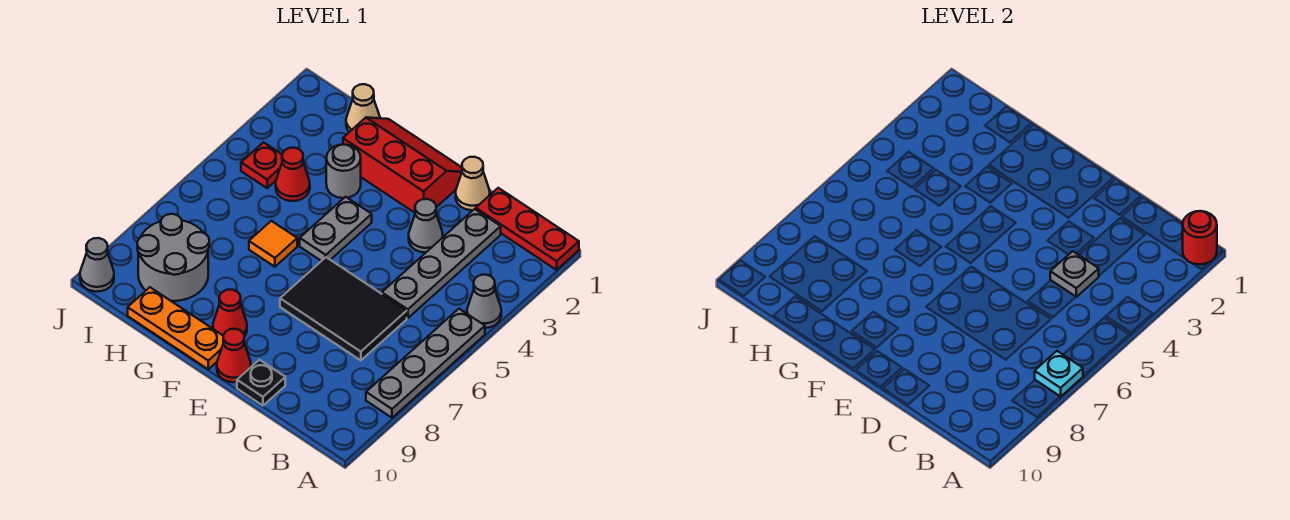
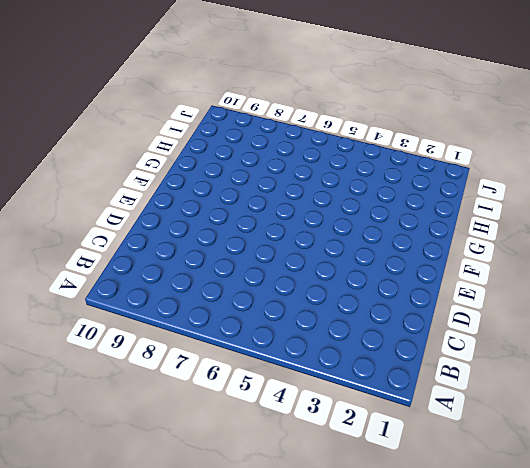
none -> red 1x3 plate [476,188,579,270]
none -> grey 1x1 cone [467,275,501,328]
none -> grey 1x4 plate [366,309,485,418]

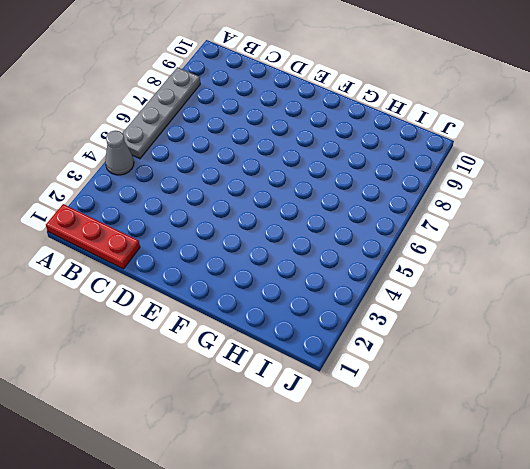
none -> grey 1x4 plate [382,209,501,318]
none -> black 2x3 tile [280,257,407,360]
none -> tan 1x1 cone [456,157,490,210]

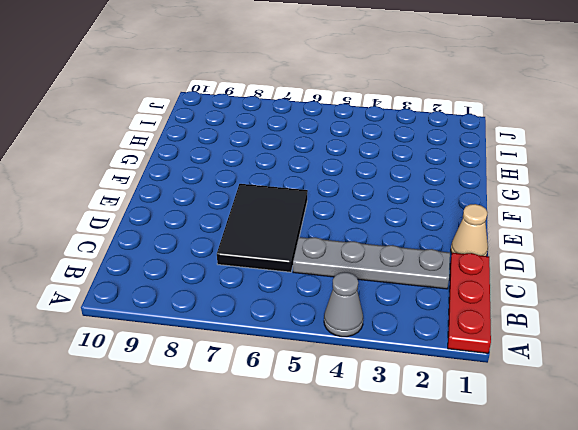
none -> grey 1x4 plate [366,309,485,418]
none -> grey 1x1 cone [409,199,443,253]
none -> black 1x1 plate [237,360,285,406]

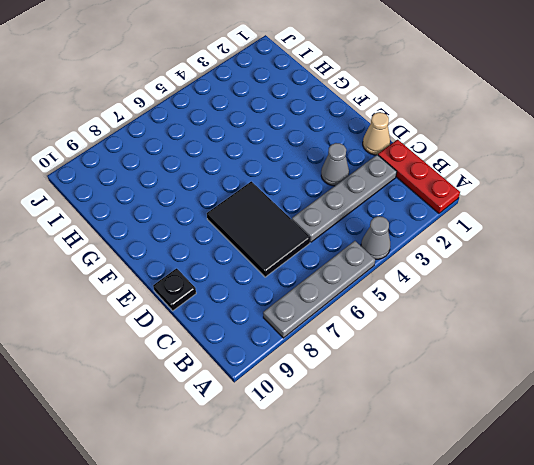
none -> red 2x3 slope [343,117,462,213]
none -> red 1x1 cone [217,329,251,382]
none -> grey 1x2 plate [300,197,372,261]

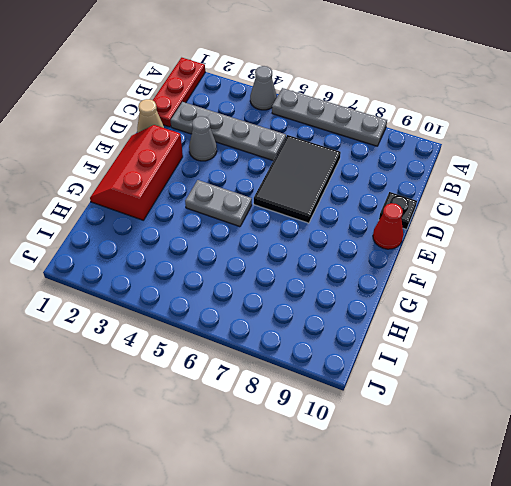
none -> red 1x1 cone [213,290,247,336]
none -> orange 1x3 plate [128,287,223,369]
none -> grey 1x1 round brick [326,145,361,198]

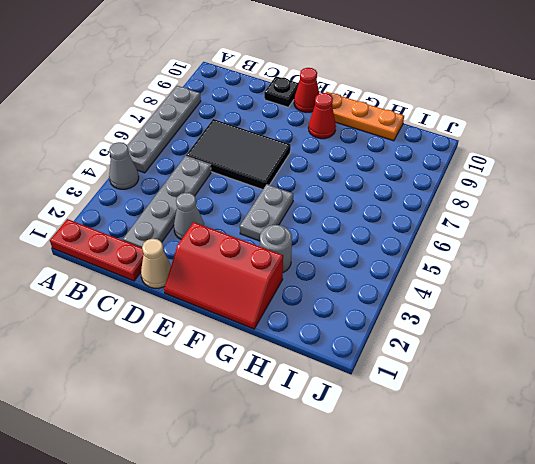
none -> orange 1x1 tile [249,221,297,267]
none -> tan 1x1 cone [346,84,380,132]
none -> red 1x1 cone [276,148,310,201]

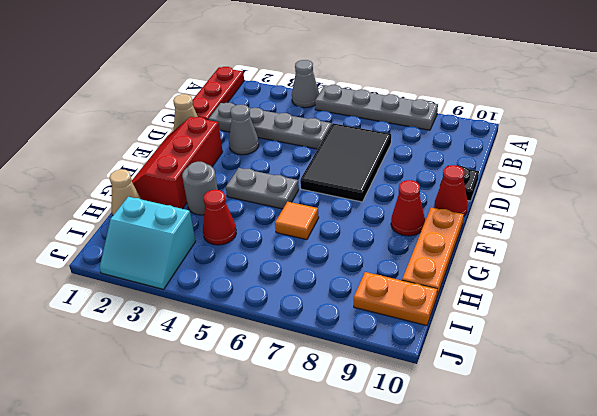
cyan 2x2 slope [100,197,196,289] -> none
orange 1x2 plate [354,272,437,325] -> grey 2x2 round brick [137,214,209,301]
none -> red 1x1 plate [241,142,282,188]
none -> grey 1x1 cone [80,238,114,292]
none -> red 1x1 round brick [1183,211,1217,264]

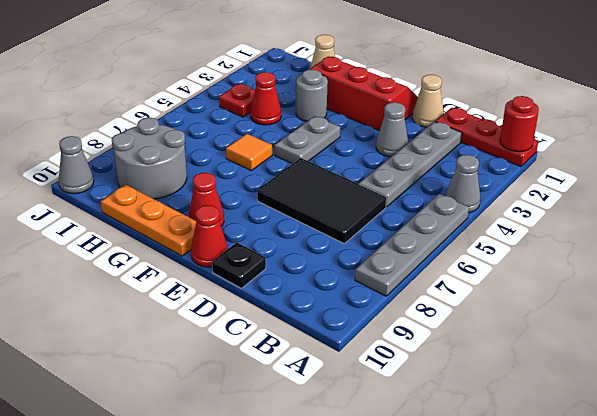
none -> cyan 1x1 plate [1035,351,1083,397]
none -> grey 1x1 plate [1050,251,1099,297]

